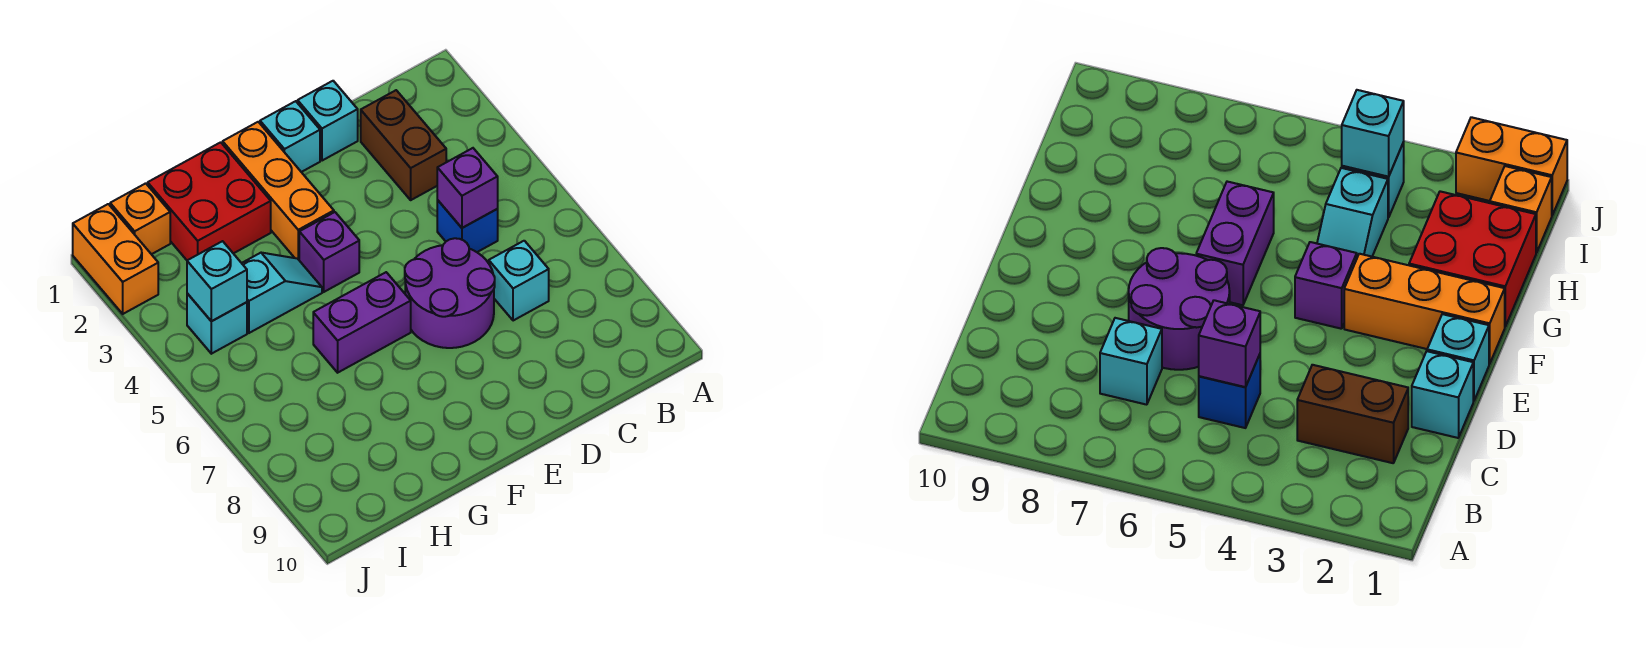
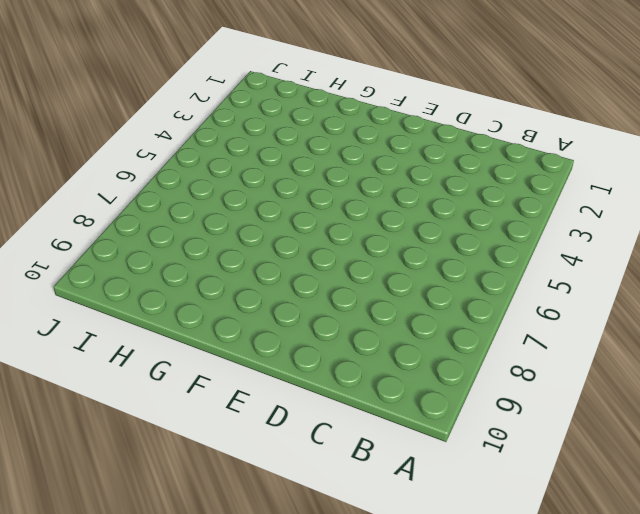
none -> brown 1x2 brick [361,90,446,200]
none -> blue 1x1 brick [437,200,498,252]
none -> cyan 1x1 brick [489,241,549,321]

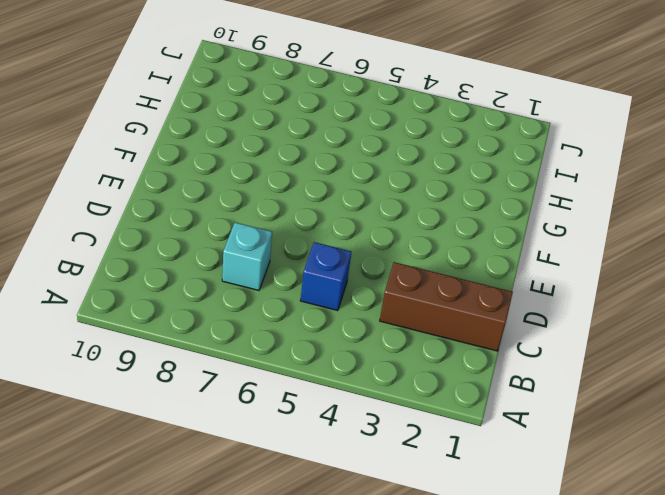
brown 1x3 brick [380,262,513,351] -> brown 1x2 brick [361,90,446,200]
none -> cyan 1x1 brick [298,81,358,161]
none -> purple 2x2 round brick [405,238,495,348]
none -> cyan 1x1 brick [260,101,320,172]

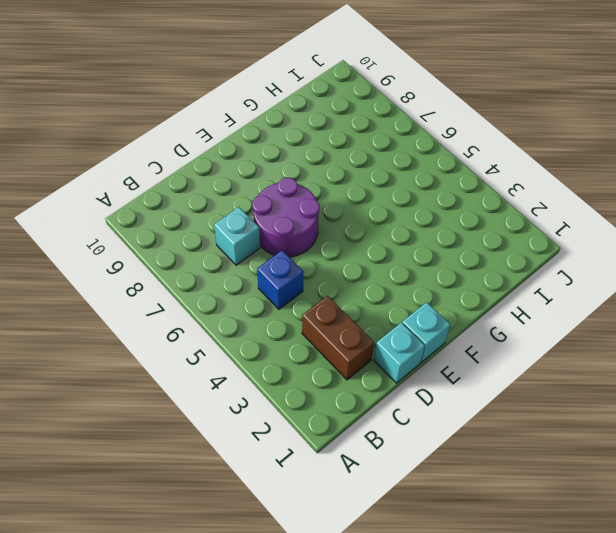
none -> orange 1x3 brick [223,122,334,260]
none -> purple 1x1 brick [299,212,359,292]
none -> purple 1x2 brick [313,272,411,373]

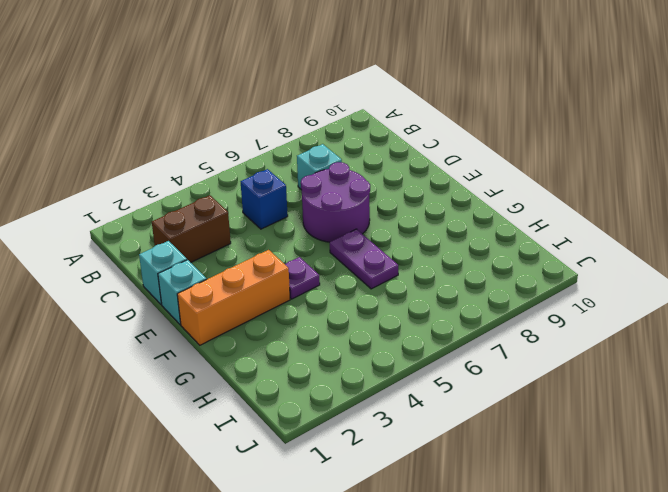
purple 1x1 plate [285,257,320,299] -> purple 1x1 brick [299,212,359,292]
purple 1x2 plate [330,229,398,289] -> purple 1x2 brick [313,272,411,373]
none -> red 2x2 brick [148,142,271,260]
none -> cyan 1x2 slope [242,253,322,333]
none -> orange 1x1 brick [110,183,170,254]

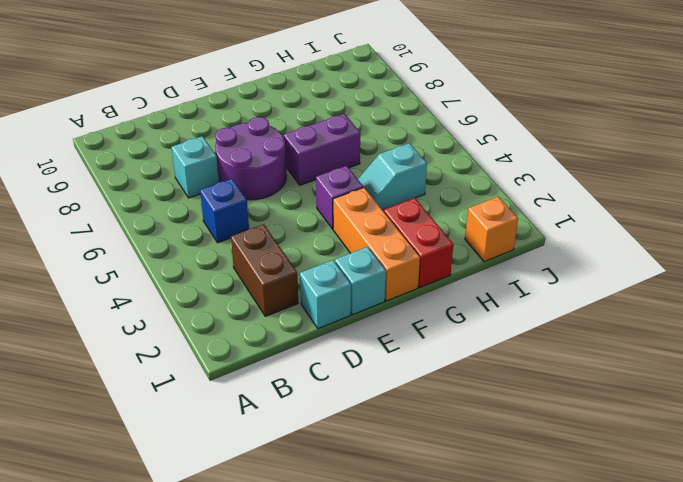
red 1x2 brick [384,198,453,287] -> red 2x2 brick [148,142,271,260]
none -> cyan 1x1 brick [187,293,247,354]
none -> orange 1x2 brick [73,204,158,314]
none -> purple 1x1 brick [437,148,498,228]

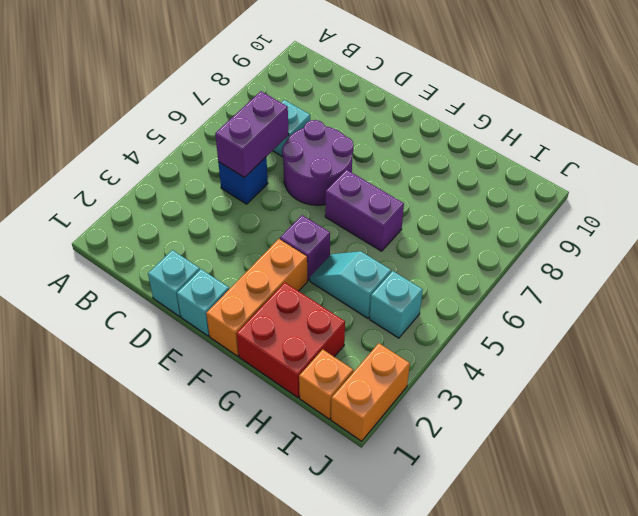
purple 1x2 brick [215,91,289,178] -> purple 1x1 brick [437,148,498,228]
none -> brown 1x2 brick [361,90,446,200]
none -> cyan 1x1 brick [187,241,247,321]

